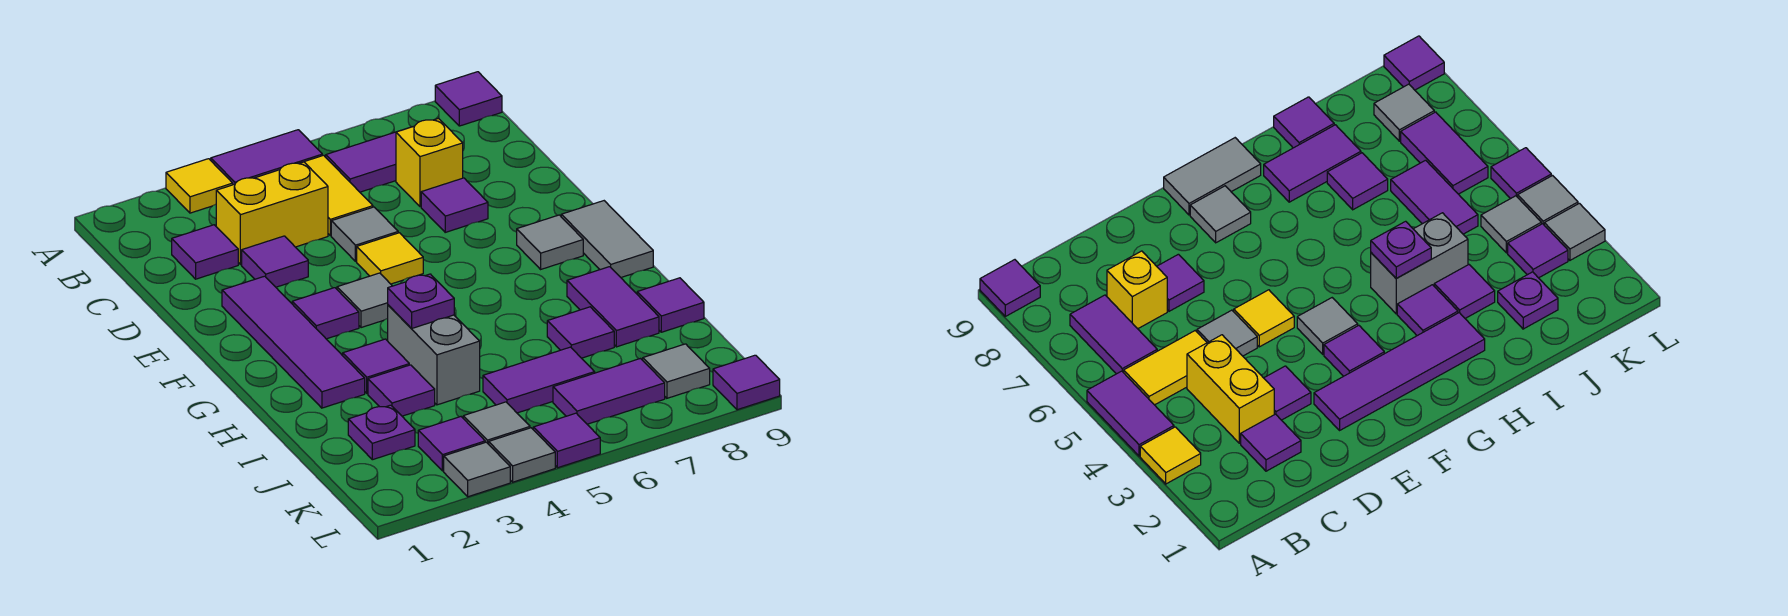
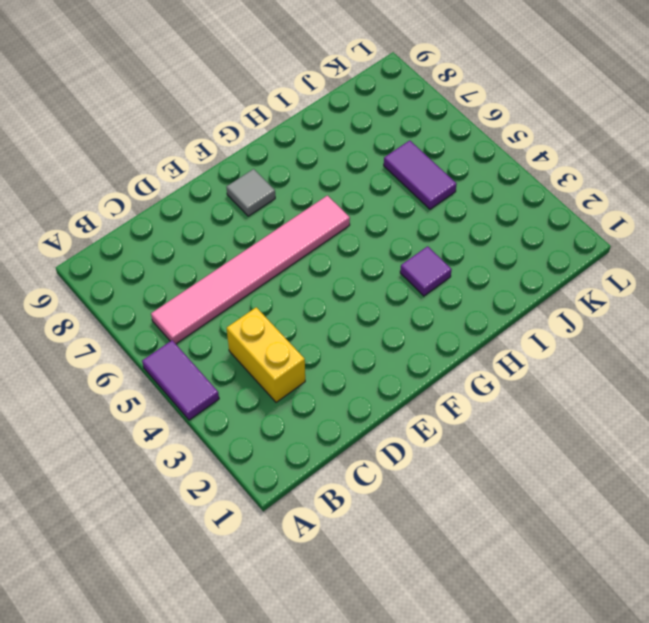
pink 1x6 tile [151,196,350,344] -> purple 1x2 tile [326,132,396,192]
none -> yellow 1x1 tile [166,159,233,213]
none -> purple 1x1 tile [435,72,502,126]
none -> yellow 1x2 tile [305,155,373,236]
none -> purple 1x1 tile [172,225,238,279]

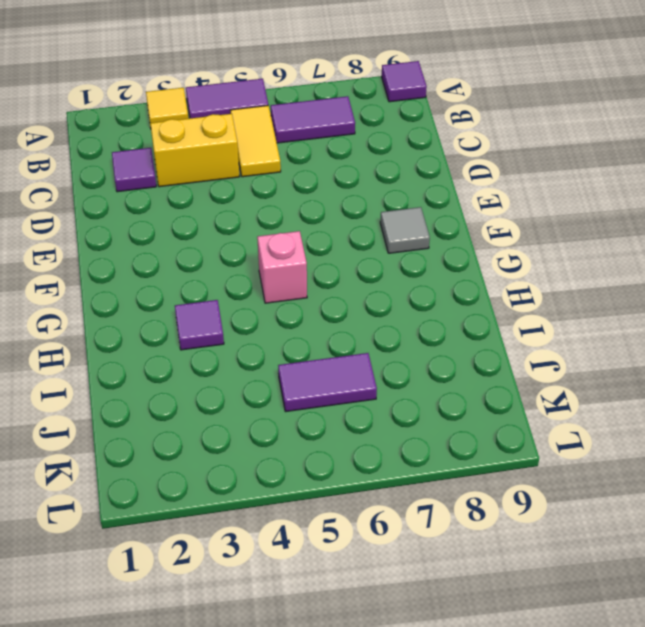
pink 1x1 brick [257,231,307,303] -> none
none -> yellow 1x1 brick [396,119,463,207]
none -> purple 1x1 tile [242,236,308,287]
none -> grey 1x1 tile [331,207,398,261]
none -> purple 1x1 tile [421,178,488,232]

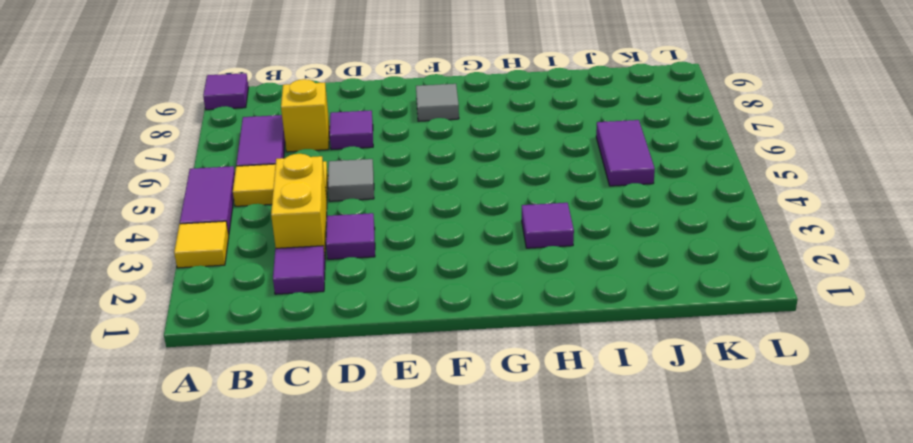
none -> purple 1x4 tile [222,276,365,408]
none -> yellow 1x1 tile [357,233,423,284]
none -> purple 1x1 tile [292,288,359,339]
none -> grey 1x1 tile [337,273,392,328]

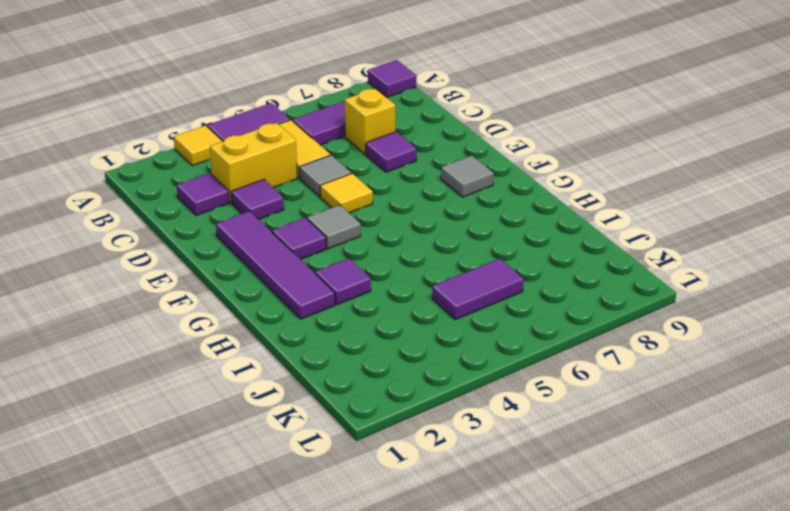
none -> grey 1x2 tile [561,201,653,277]
none -> grey 1x2 brick [388,305,480,405]
none -> purple 1x2 tile [567,267,659,347]
none -> purple 1x1 tile [368,365,435,416]

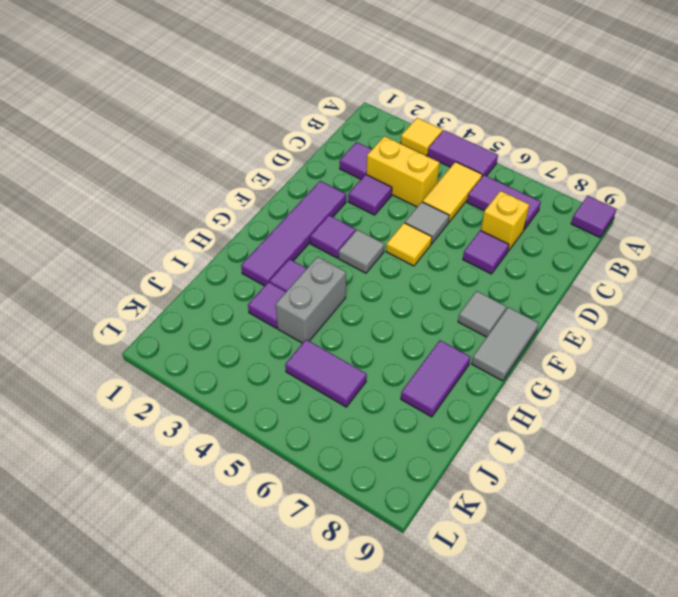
none -> purple 1x1 tile [547,307,614,358]
none -> purple 1x1 tile [637,278,704,332]
none -> purple 1x1 plate [348,405,415,460]
none -> purple 1x1 tile [418,417,485,471]

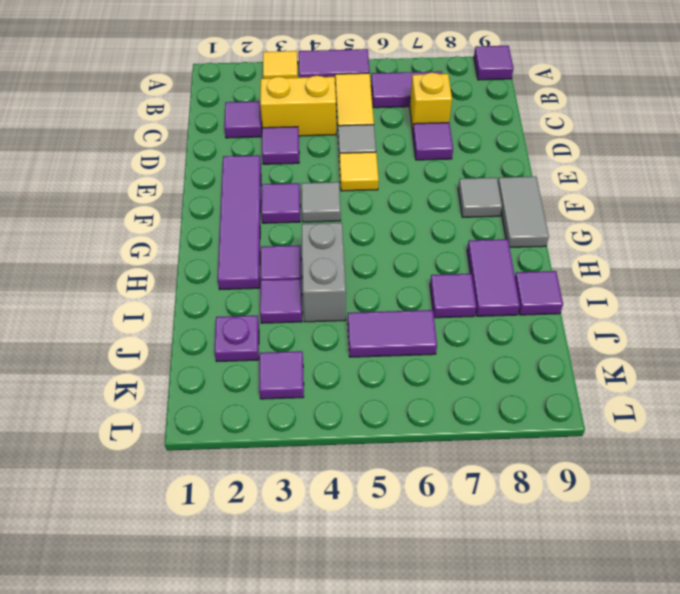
none -> grey 1x1 tile [463,402,530,444]
none -> purple 1x2 tile [553,359,665,424]
none -> grey 1x1 tile [643,344,710,398]
none -> grey 1x1 tile [444,442,510,497]

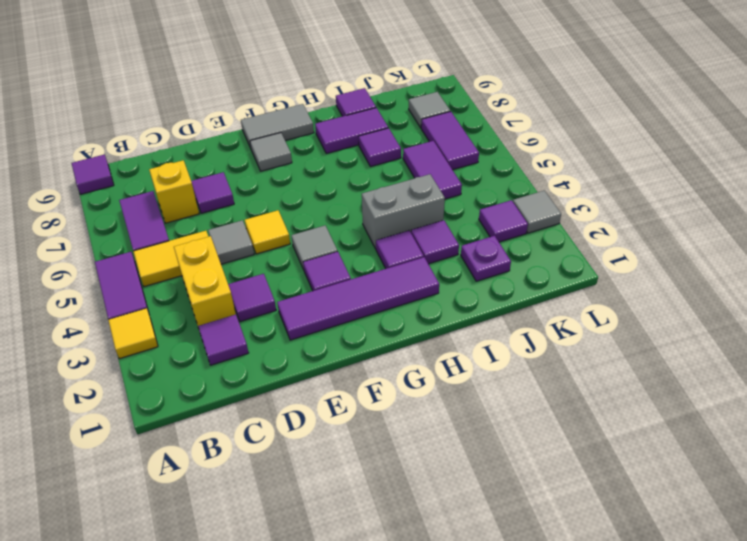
none -> grey 1x1 tile [463,402,530,444]
none -> grey 1x1 tile [489,428,555,482]
none -> purple 1x1 tile [533,413,600,468]
none -> purple 1x1 tile [713,355,780,410]

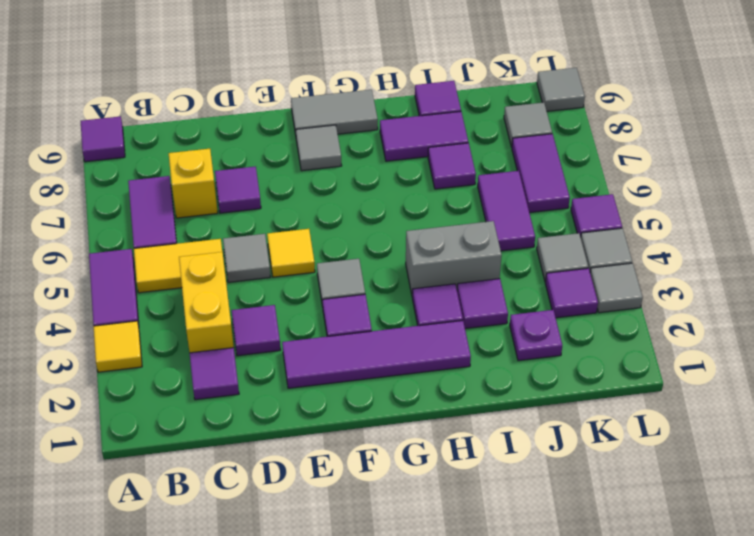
grey 1x1 tile [537,68,585,111] -> purple 1x1 tile [713,355,780,410]
none -> purple 1x1 plate [388,274,454,329]

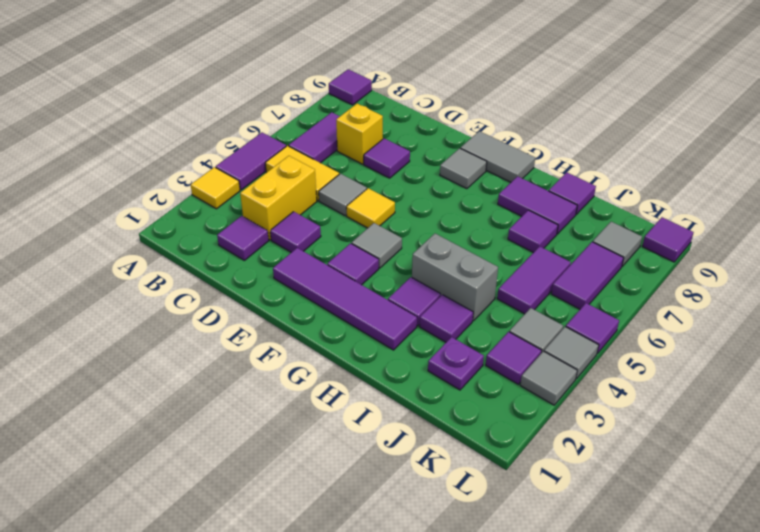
none -> purple 1x1 plate [388,274,454,329]

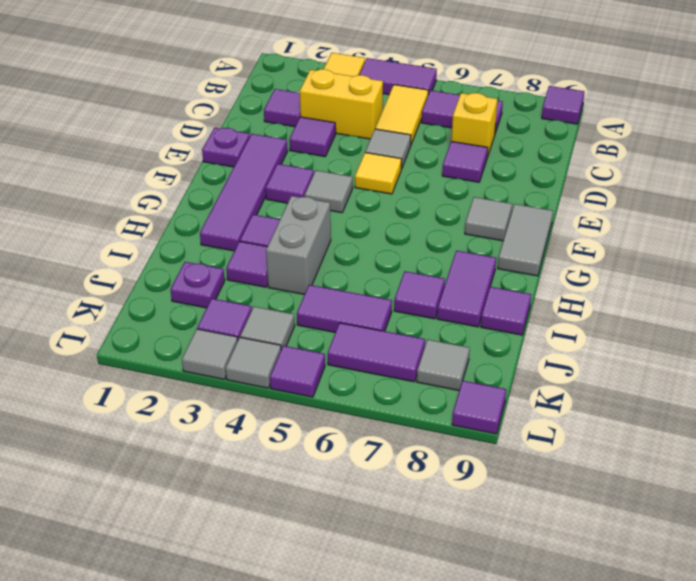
purple 1x1 plate [202,128,250,167] -> purple 1x1 plate moved to [388,274,454,329]

